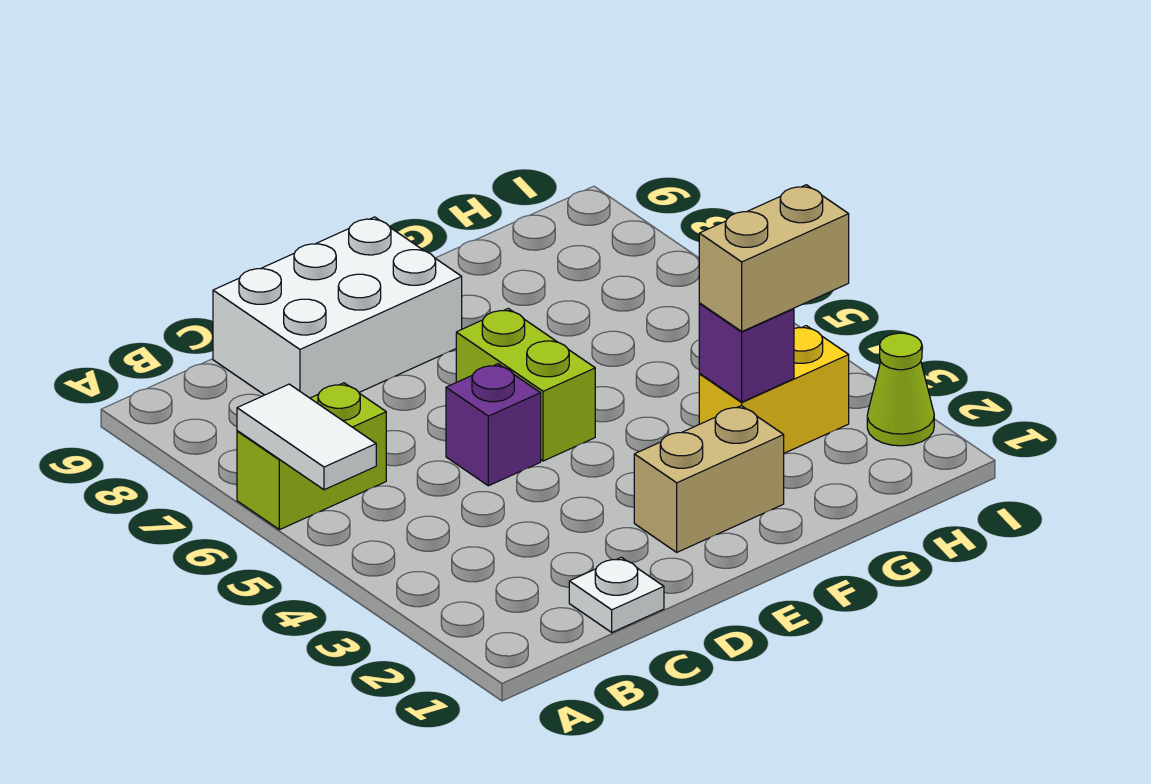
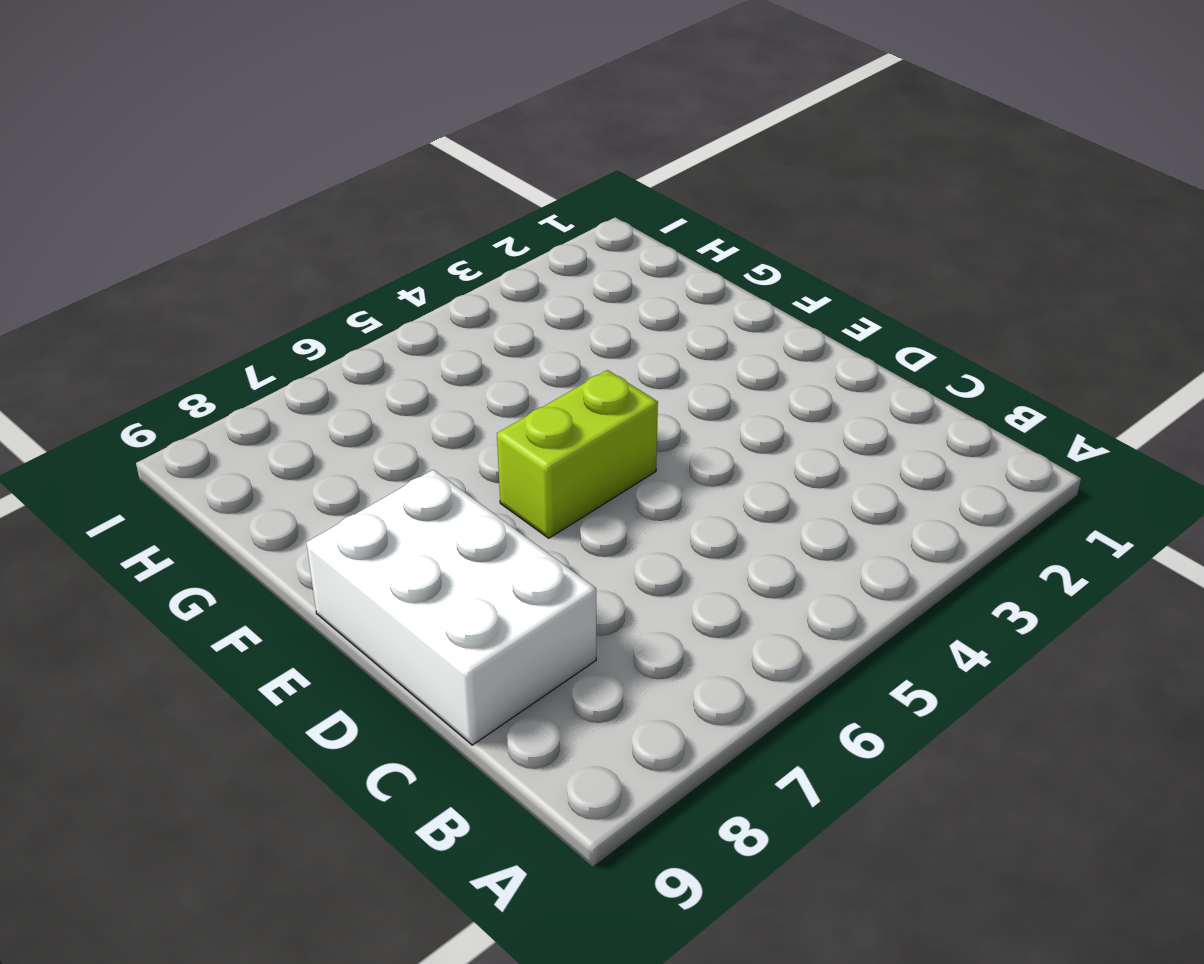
none -> lime 1x2 brick [237,383,386,530]
none -> white 1x1 plate [569,557,664,632]

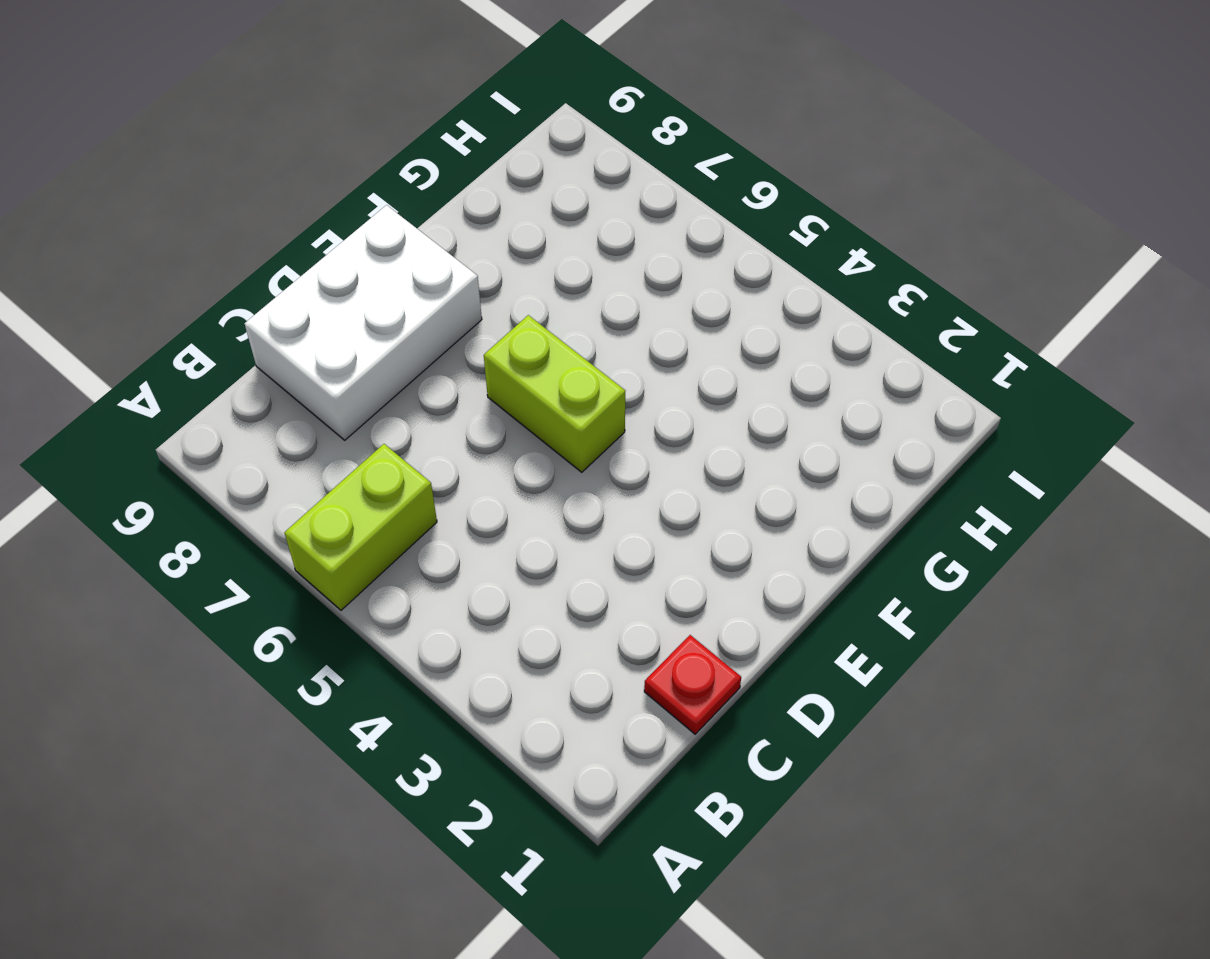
red 1x1 plate [644,635,741,734] -> white 1x1 plate [569,557,664,632]
none -> purple 1x1 brick [446,364,541,486]
none -> tan 1x2 brick [634,406,784,552]

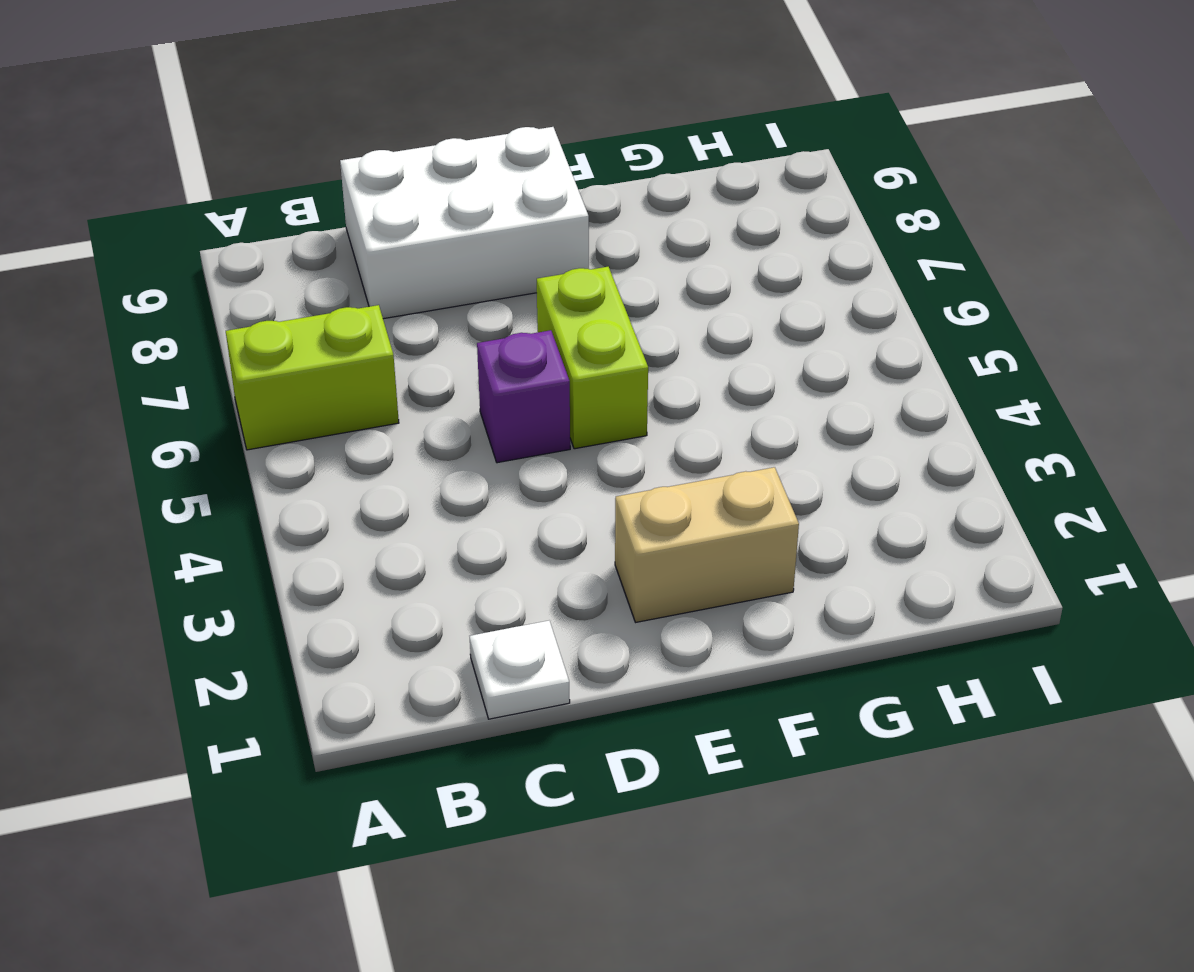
none -> yellow 1x2 brick [699,326,849,453]
none -> lime 1x1 cone [867,333,934,446]

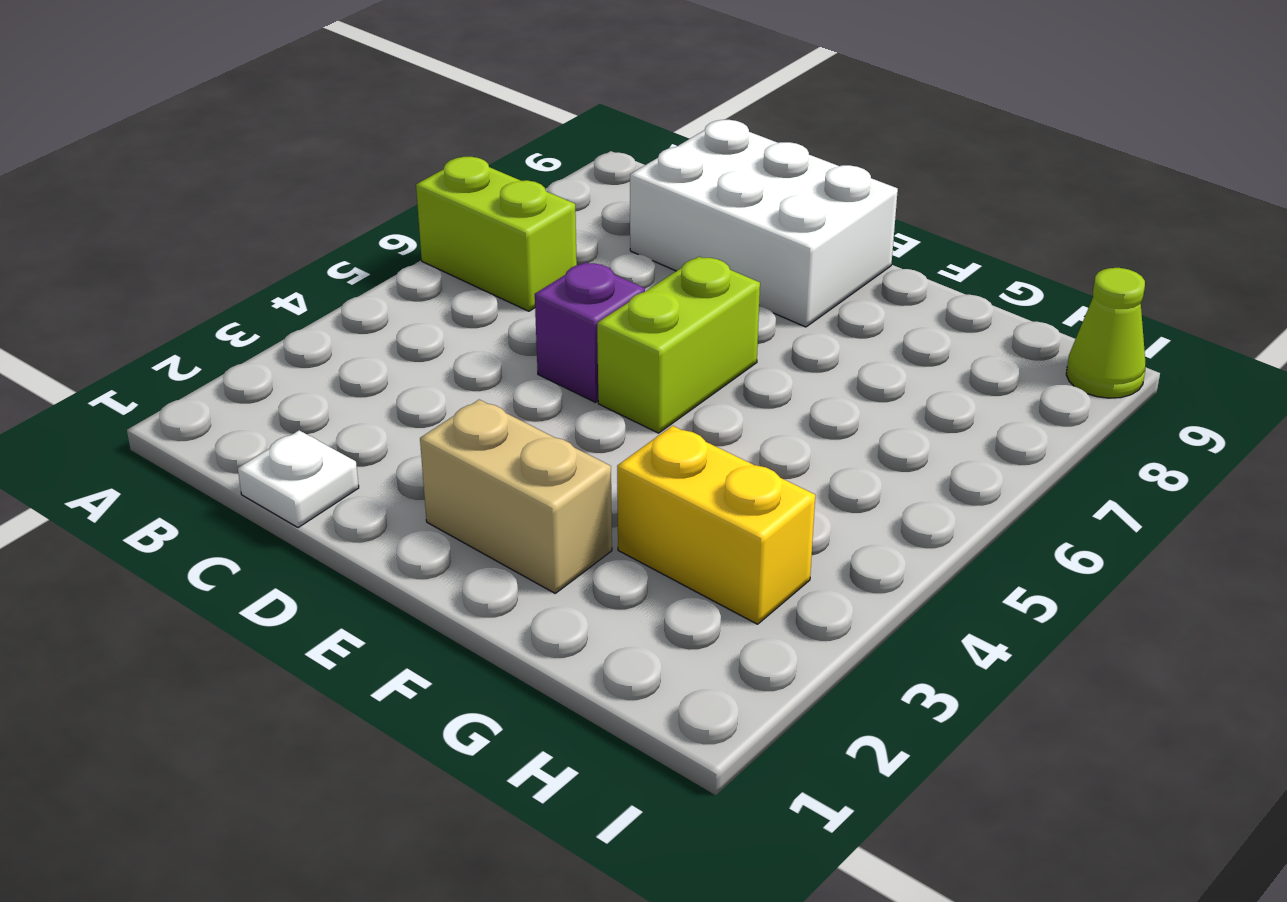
lime 1x1 cone [1066,268,1146,398] -> lime 1x1 cone moved to [867,333,934,446]
none -> white 1x2 tile [237,384,376,490]
none -> purple 1x1 brick [699,304,794,402]

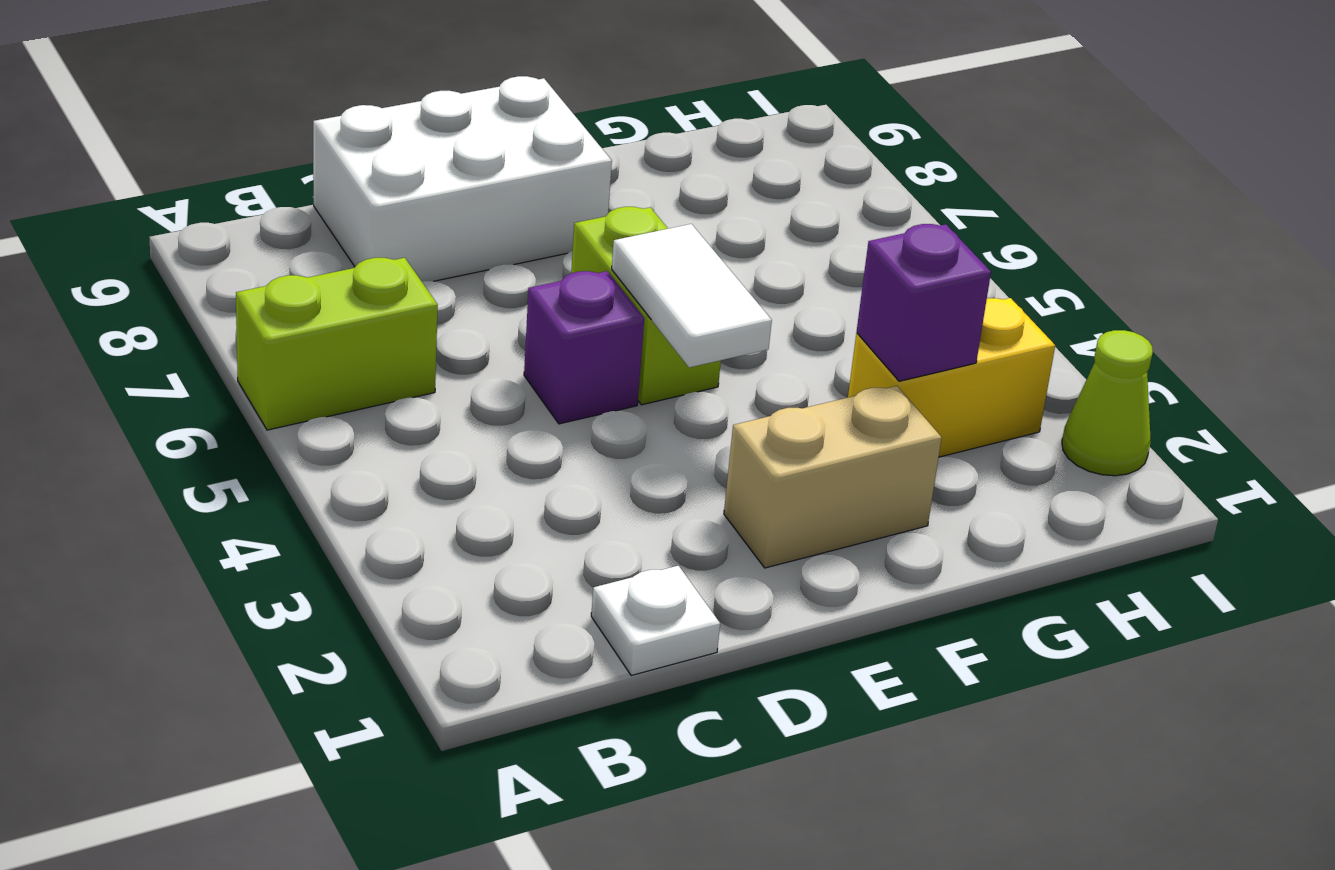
white 1x2 tile [612,224,772,368] -> white 1x2 tile moved to [237,384,376,490]
none -> tan 1x2 brick [699,185,849,331]

